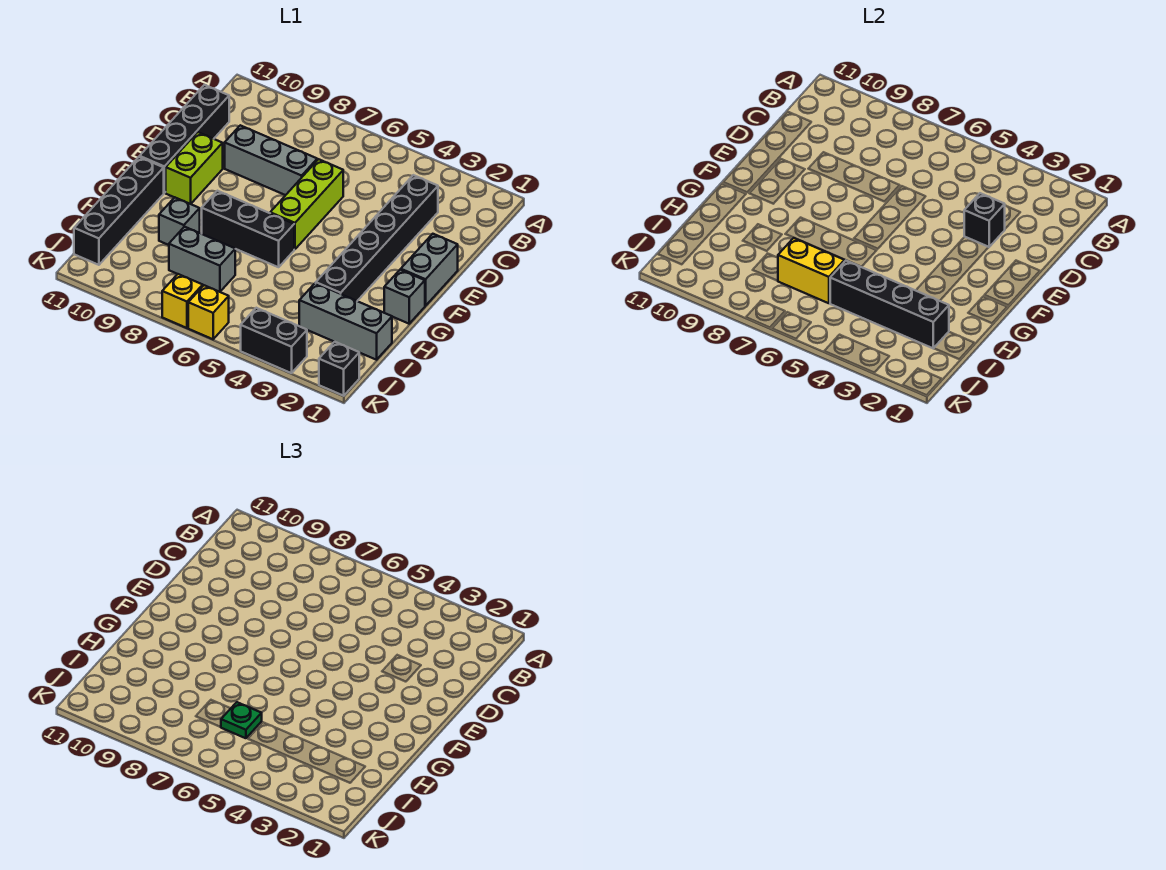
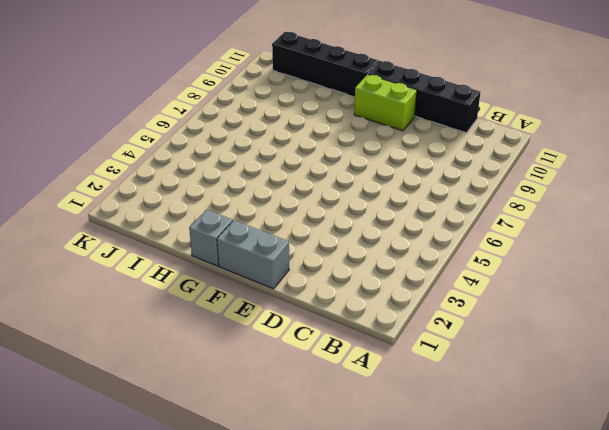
none -> black 1x6 brick [316,175,438,301]
none -> lime 1x3 brick [270,159,343,249]
none -> grey 1x3 brick [225,125,317,195]

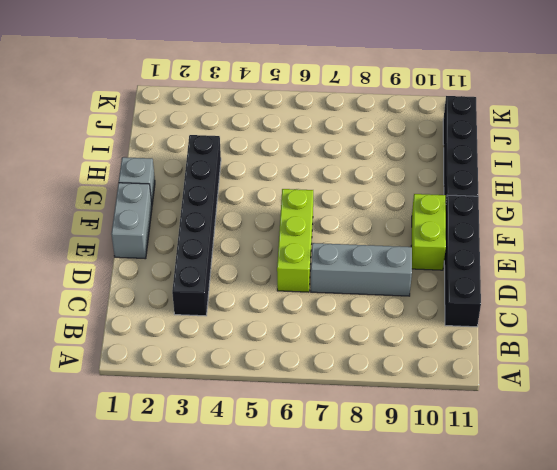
none -> black 1x3 brick [202,191,294,267]
none -> grey 1x1 brick [159,197,200,245]
none -> grey 1x3 brick [299,283,392,360]

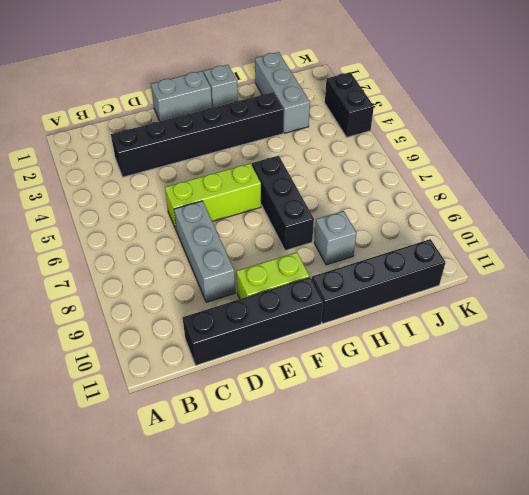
none -> grey 1x2 brick [169,227,235,292]
none -> black 1x1 brick [319,342,359,396]
none -> yellow 1x1 brick [188,285,229,339]

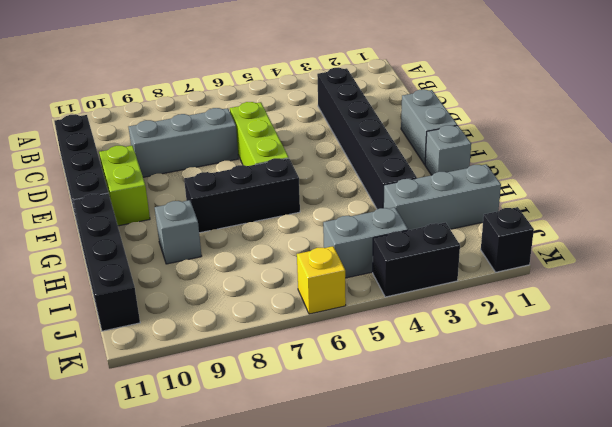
grey 1x2 brick [323,207,408,278] -> grey 1x2 brick moved to [169,227,235,292]
none -> yellow 1x1 brick [162,274,203,328]
none -> black 1x1 brick [964,193,1005,247]
none -> black 1x4 brick [830,261,949,348]

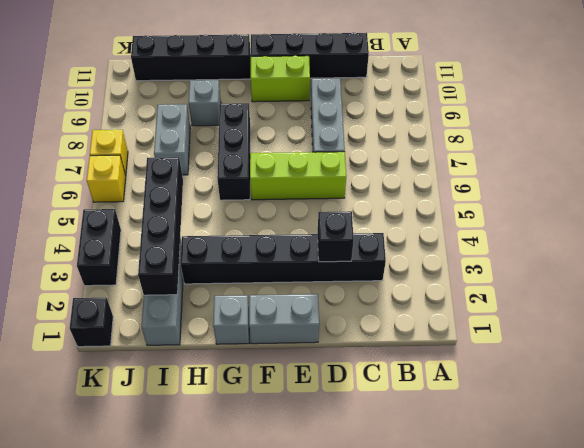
none -> yellow 1x2 brick [778,238,845,303]
none -> green 1x1 plate [221,702,262,738]

